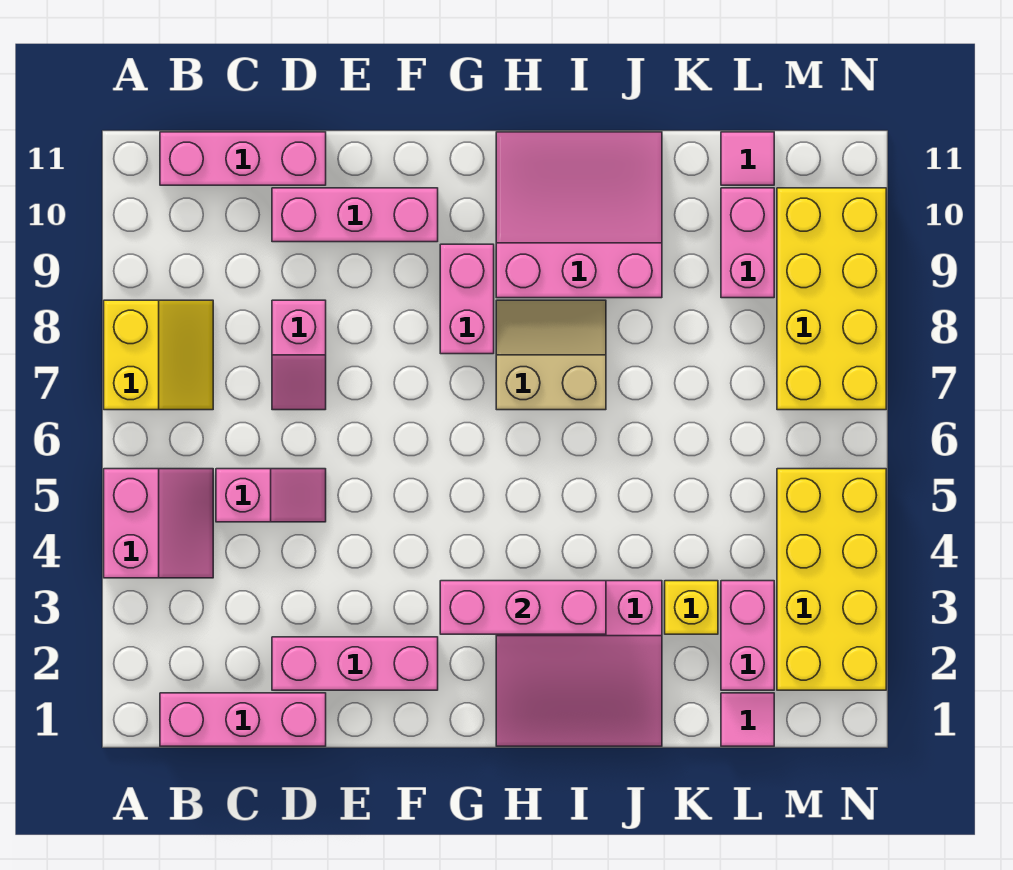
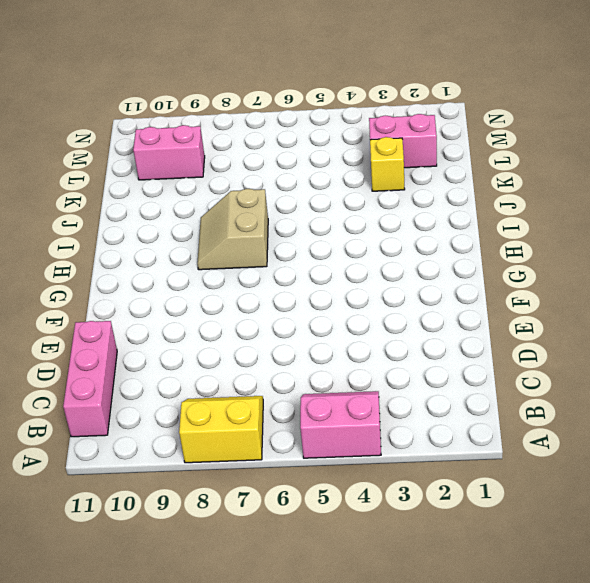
none -> pink 1x3 brick [160,693,326,746]
none -> pink 1x2 slope [216,469,326,522]
none -> pink 1x3 brick [272,637,438,690]

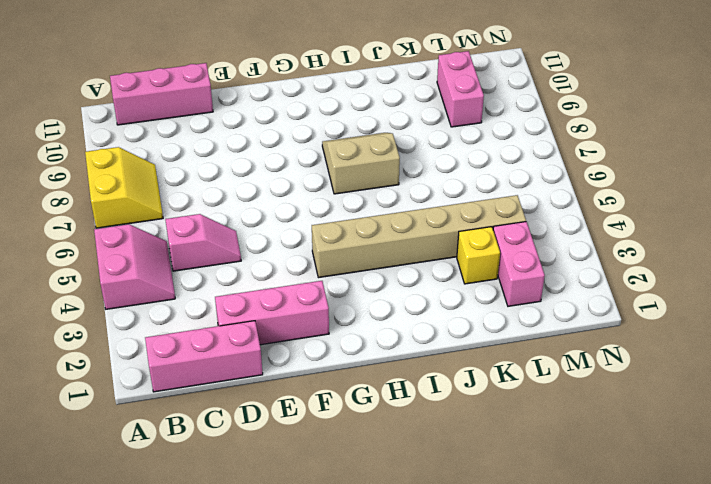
tan 1x6 brick [312,195,526,278] -> none
none -> pink 1x2 slope [272,300,326,410]
none -> pink 1x3 brick [272,188,438,242]
none -> pink 1x2 brick [440,244,494,354]

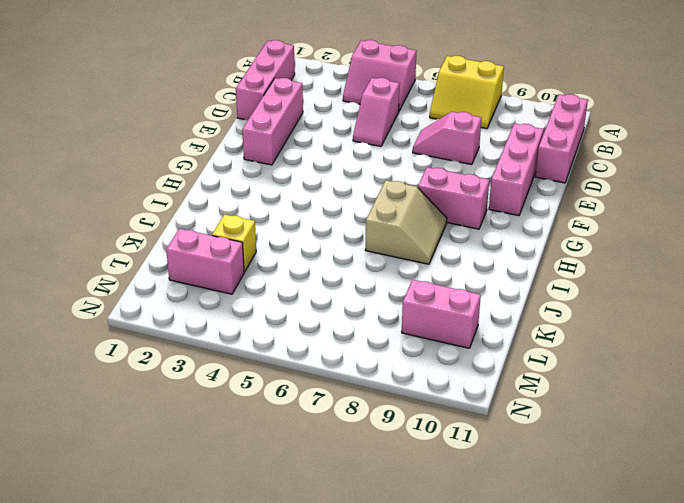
none -> pink 3x3 slope [496,581,662,746]
none -> pink 3x3 slope [496,132,662,298]
none -> pink 1x1 tile [721,693,774,746]

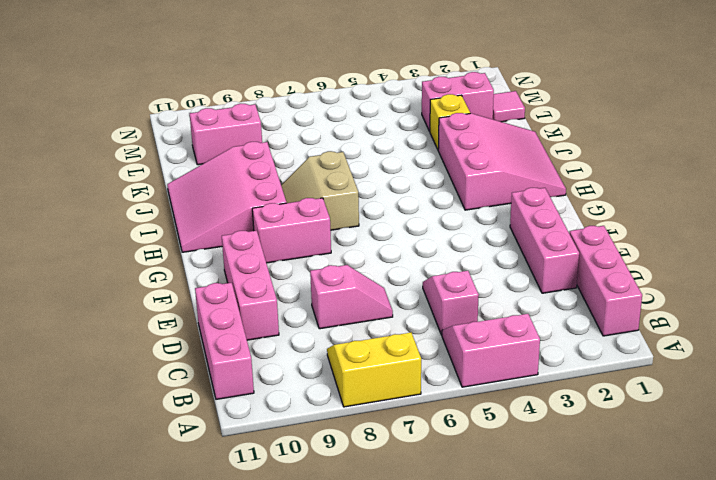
none -> pink 1x1 tile [721,132,774,185]
none -> yellow 2x4 brick [777,469,886,690]
none -> yellow 2x4 brick [777,188,886,410]

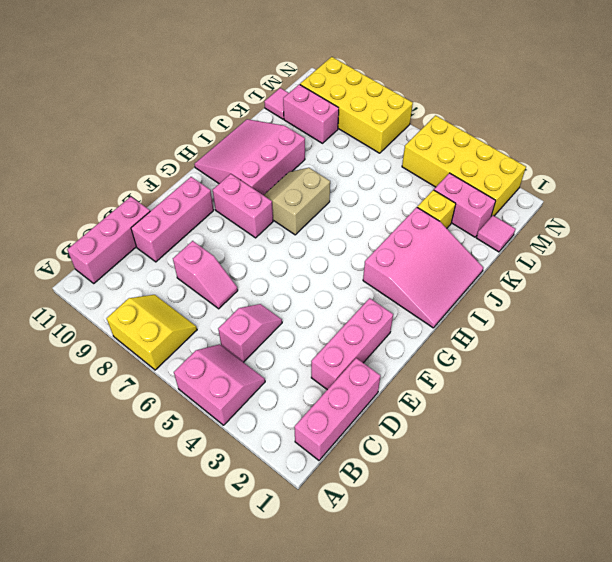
none -> pink 1x3 brick [440,581,606,634]

